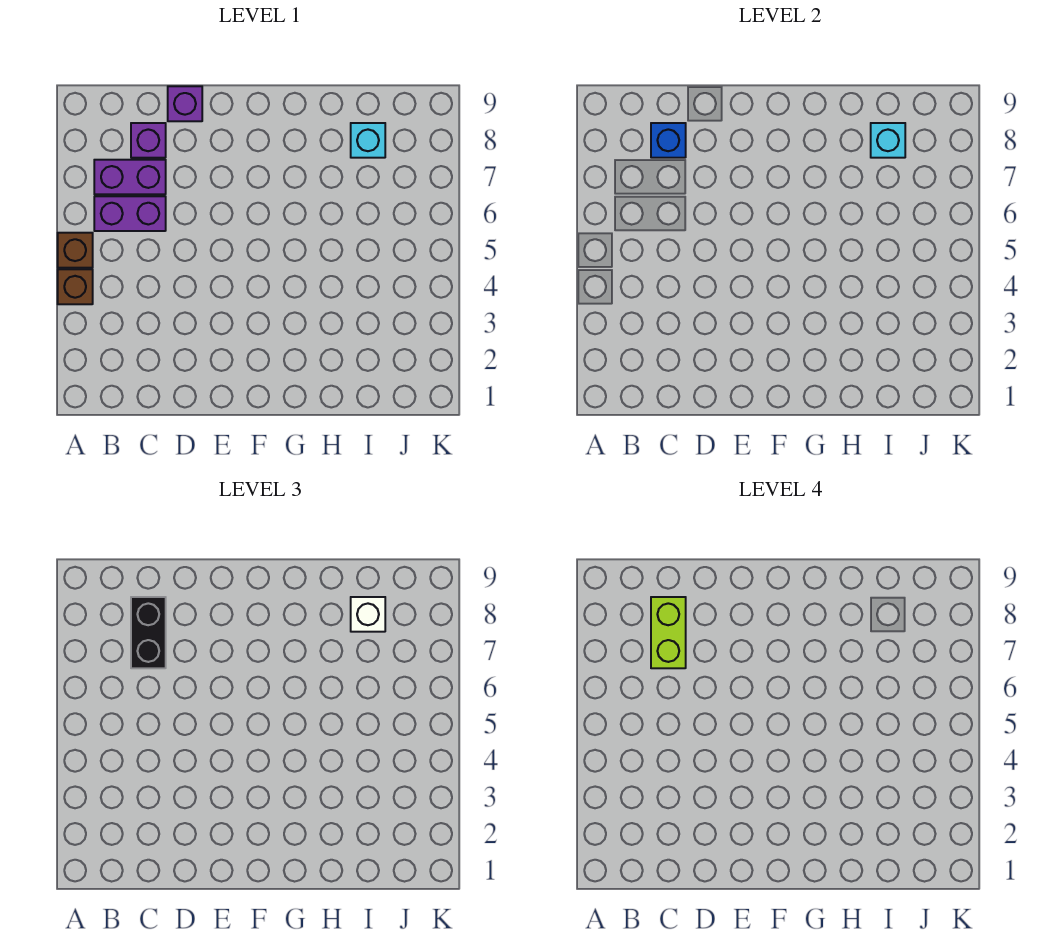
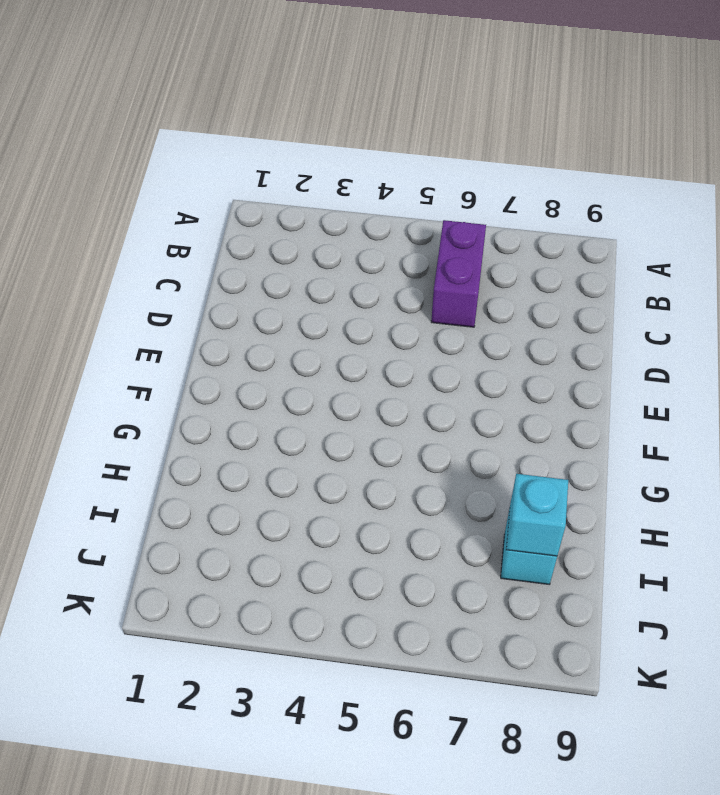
none -> brown 1x1 brick [58,269,93,304]
none -> brown 1x1 brick [58,233,93,268]
none -> purple 1x2 brick [94,160,166,194]

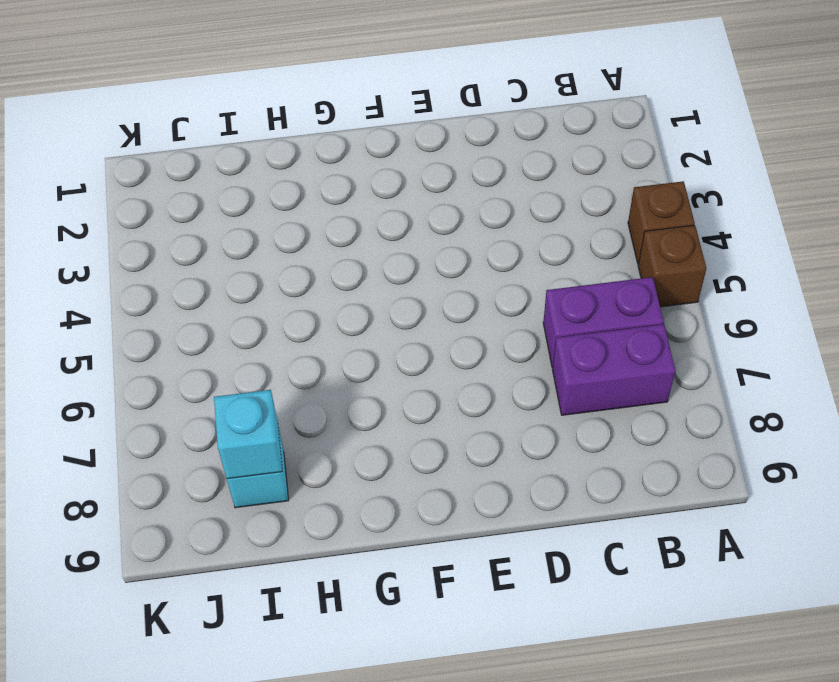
none -> purple 1x1 brick [131,123,166,158]
none -> purple 1x1 brick [168,86,202,121]
none -> blue 1x1 brick [651,123,686,158]

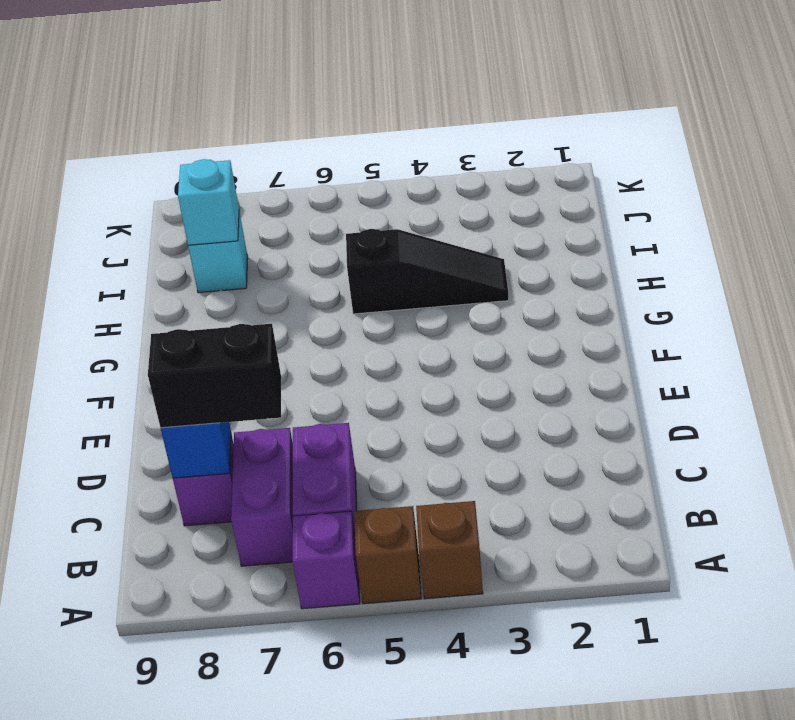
purple 1x1 brick [293,511,360,609] -> purple 1x1 brick moved to [168,86,202,121]
black 1x3 slope [346,229,509,314] -> none
none -> white 1x1 brick [351,597,385,632]
none -> lime 1x2 brick [651,597,686,668]

